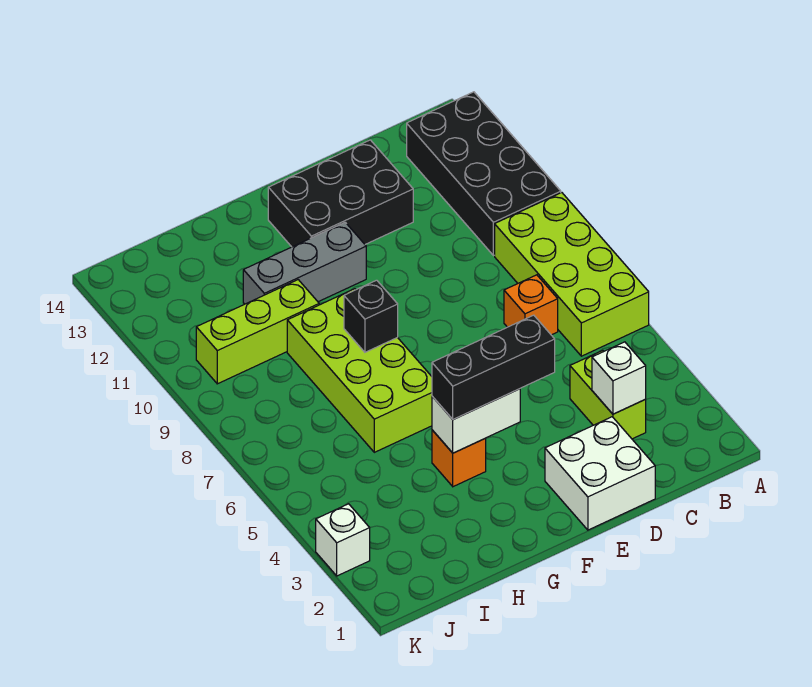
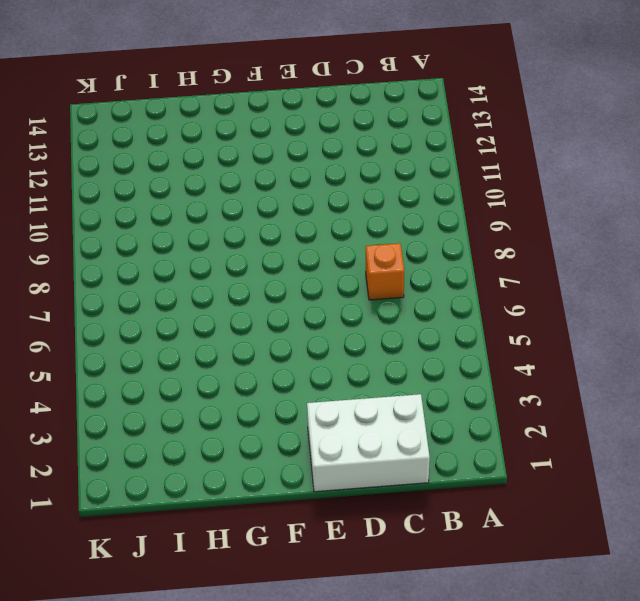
white 2x3 brick [307,394,430,492] -> white 2x2 brick [545,417,655,530]
none -> lime 2x4 brick [495,193,649,356]
none -> black 2x4 brick [407,92,561,256]
none -> lime 1x2 brick [570,350,646,439]

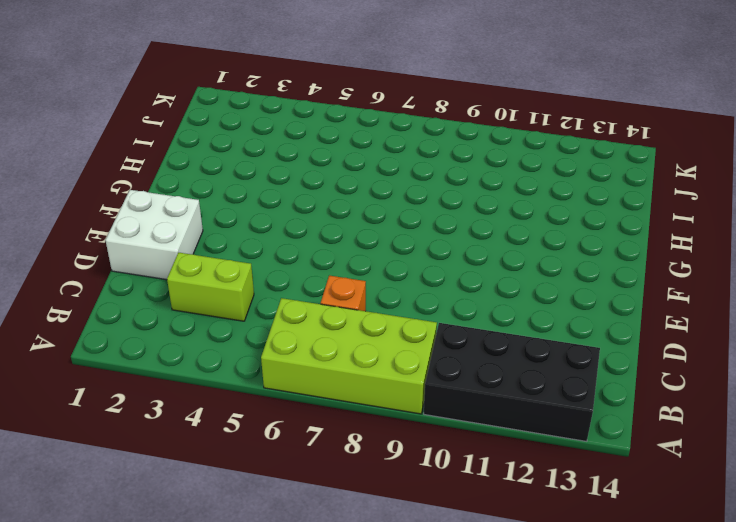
none -> black 2x3 brick [268,140,413,247]
none -> grey 1x3 brick [243,222,366,304]
none -> orange 1x1 brick [432,430,486,487]

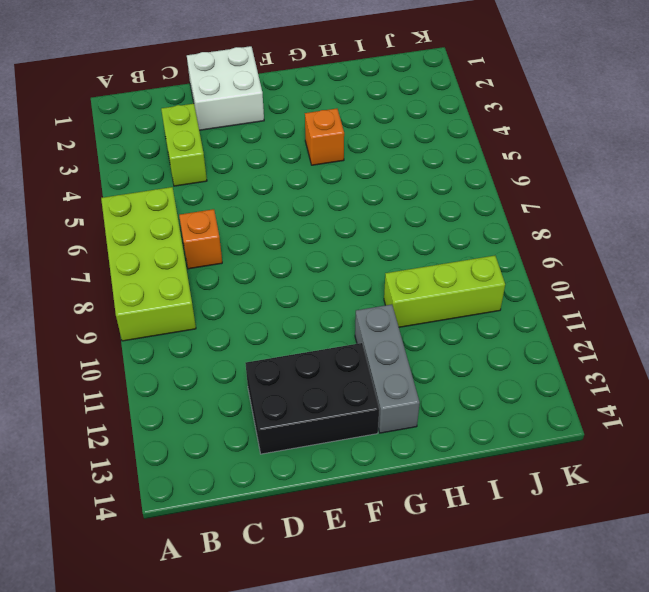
grey 1x3 brick [355,304,420,433] -> grey 1x3 brick turned to [243,222,366,304]
none -> black 2x4 brick [407,92,561,256]
none -> lime 2x4 brick [287,289,432,452]
none -> white 1x1 brick [316,504,370,576]

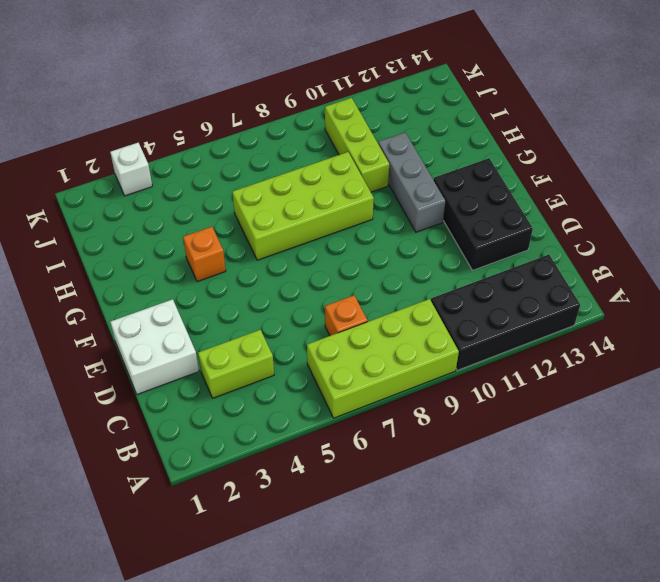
none -> white 1x1 brick [592,342,646,414]
none -> white 1x2 brick [432,389,520,453]
none -> black 1x1 brick [344,280,398,352]

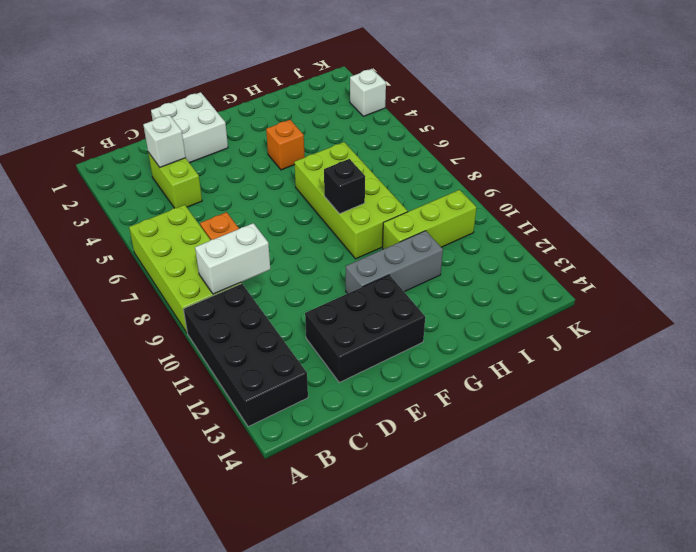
white 1x2 brick [195,223,270,294] -> white 1x2 brick moved to [432,389,520,453]
none -> black 1x3 brick [432,315,555,419]

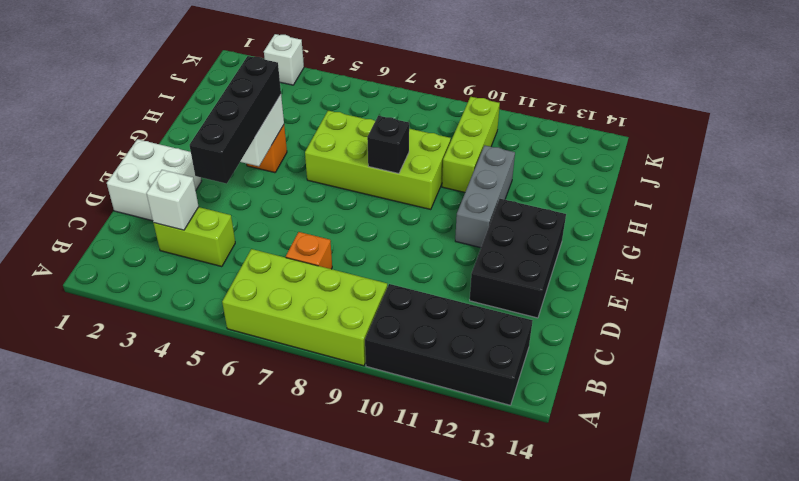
black 1x4 brick [190,56,281,184] -> black 1x3 brick [432,315,555,419]

